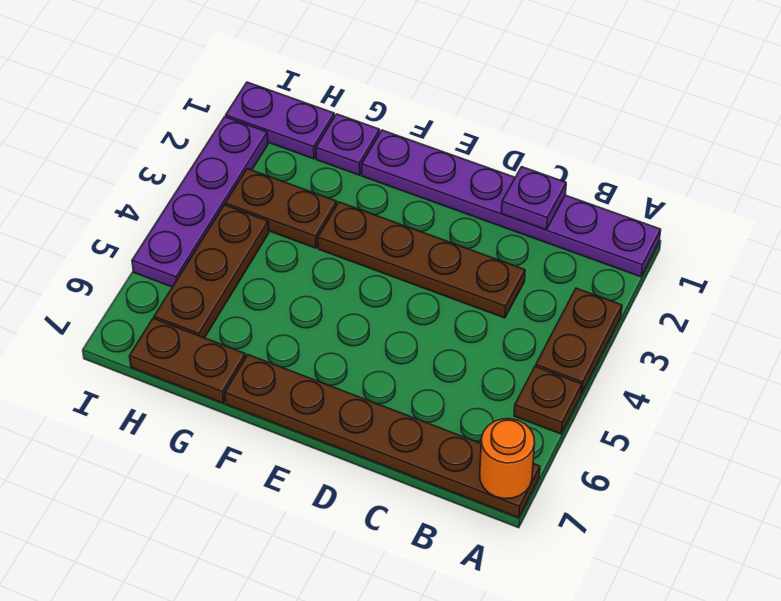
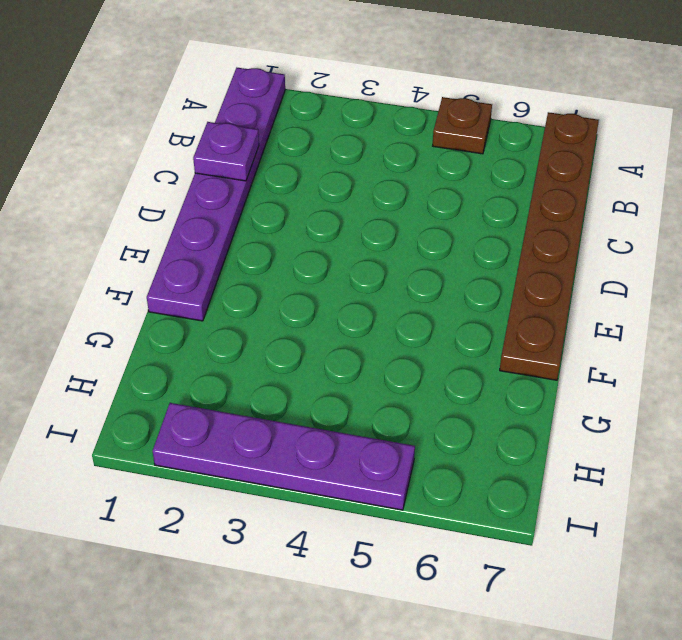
none -> brown 1x2 plate [536,288,622,394]
none -> brown 1x4 plate [318,202,525,318]
none -> purple 1x1 plate [316,114,380,175]

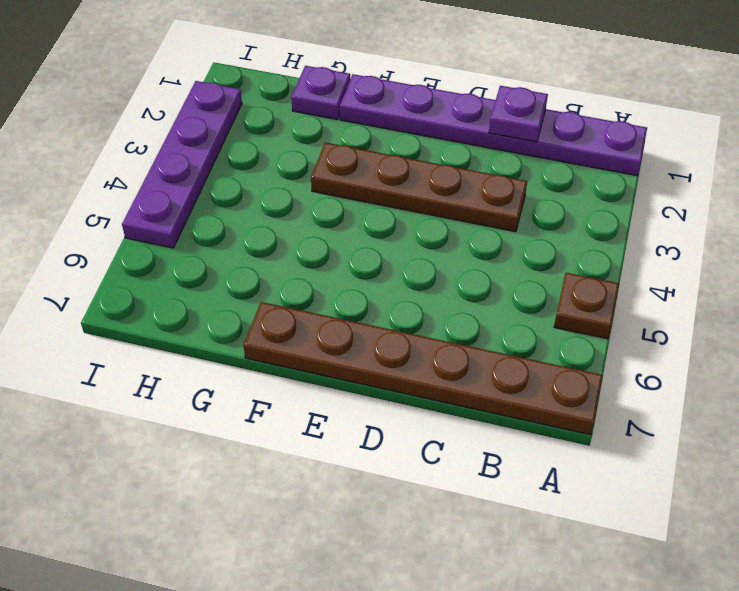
none -> brown 1x2 plate [536,288,622,394]
none -> brown 1x2 plate [225,169,337,248]
none -> brown 1x2 plate [130,318,246,403]

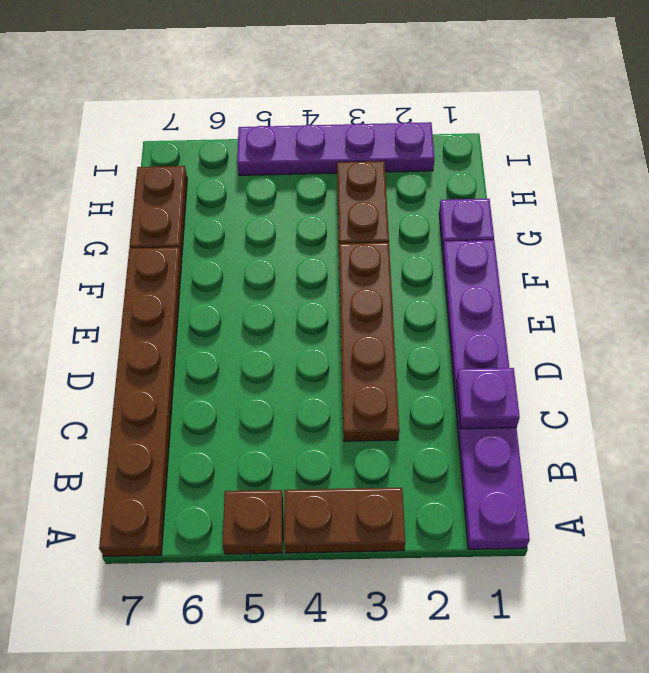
none -> purple 1x2 plate [226,82,334,159]
none -> brown 1x3 plate [154,205,269,338]
none -> orange 1x1 round brick [480,419,535,499]

